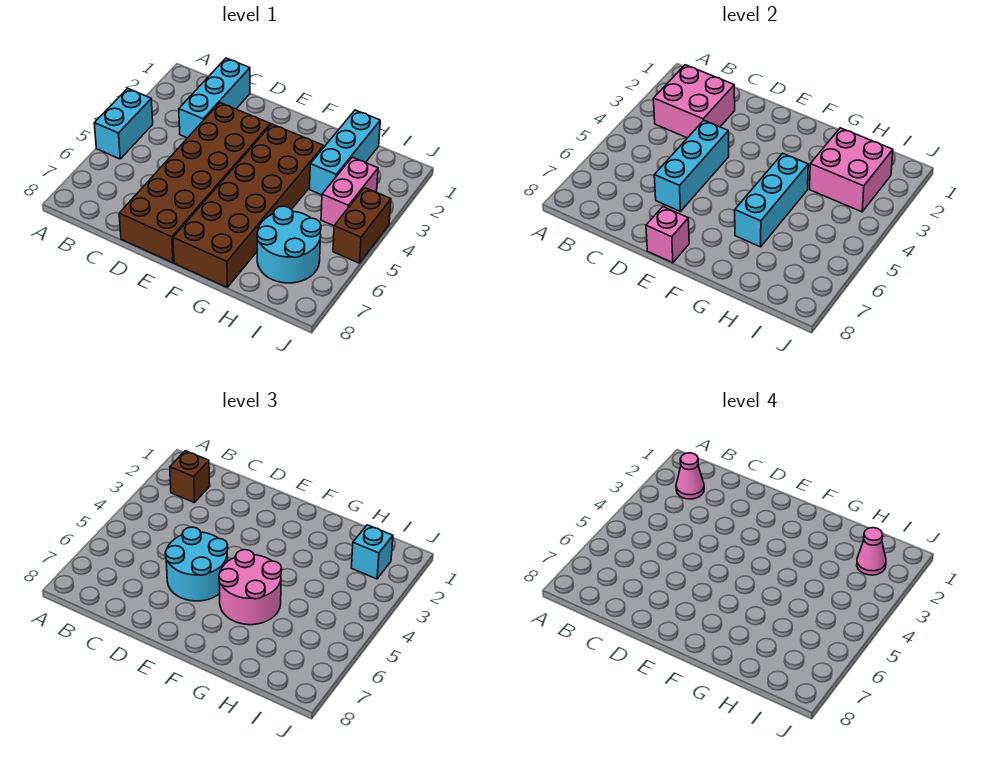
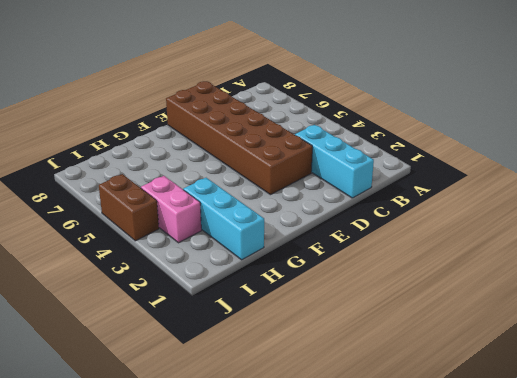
none -> cyan 1x2 brick [94,88,153,159]
none -> brown 2x6 brick [173,124,324,287]
none -> cyan 2x2 round brick [257,206,321,283]

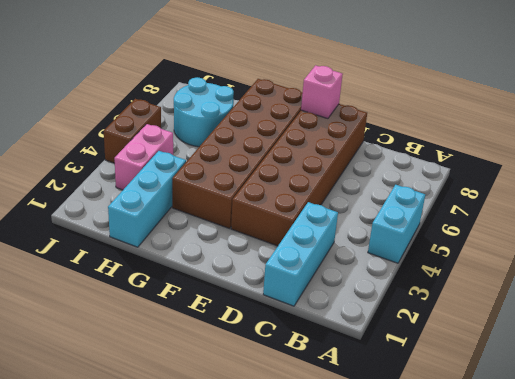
none -> pink 2x2 brick [653,65,735,138]
none -> cyan 1x3 brick [654,120,729,211]
none -> cyan 1x3 brick [735,154,808,247]

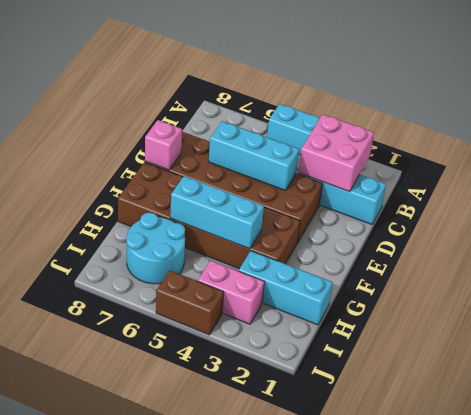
none -> pink 2x2 brick [810,128,893,212]
none -> brown 1x1 brick [170,451,210,503]
none -> cyan 2x2 round brick [165,527,228,601]

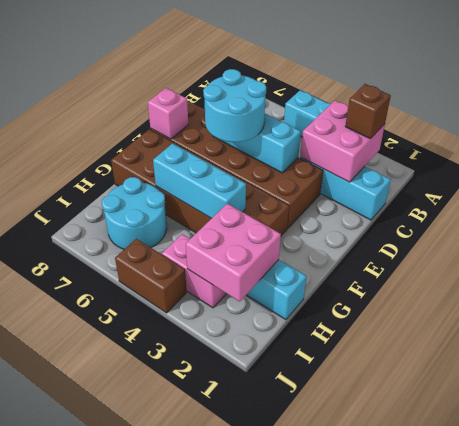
none -> pink 2x2 round brick [219,550,282,625]
none -> cyan 1x1 brick [351,525,393,579]
none -> pink 1x1 cone [676,453,704,499]

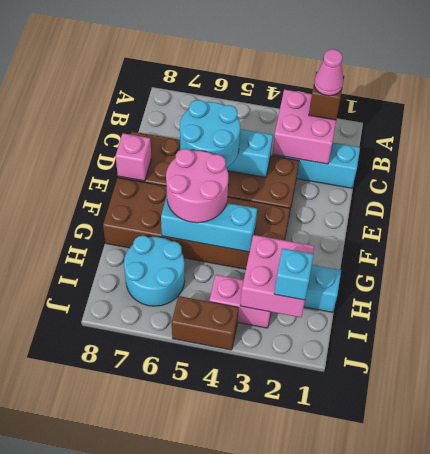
none -> cyan 1x2 brick [94,88,153,159]
none -> pink 1x1 cone [857,528,886,575]

